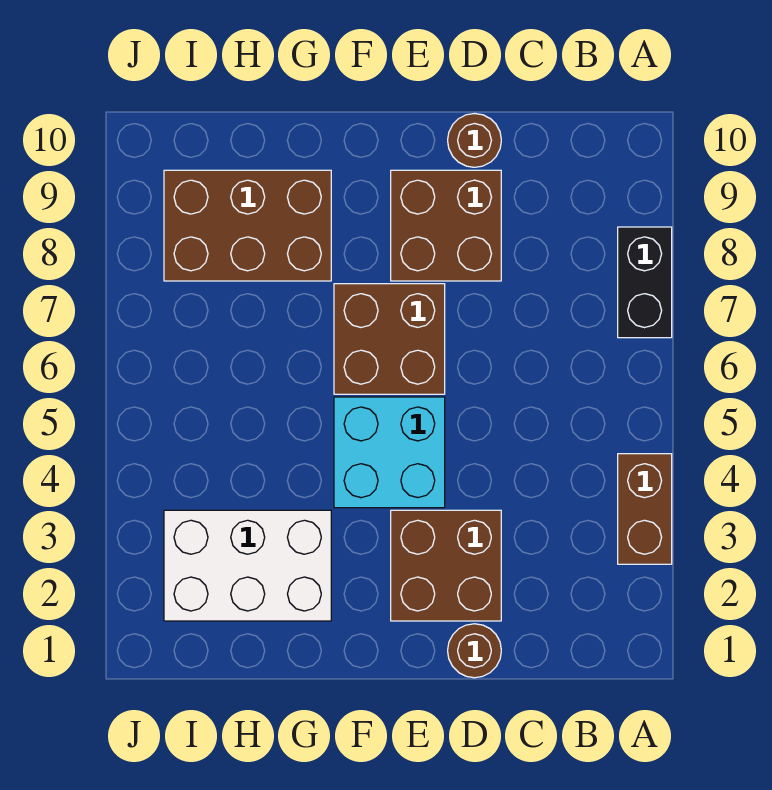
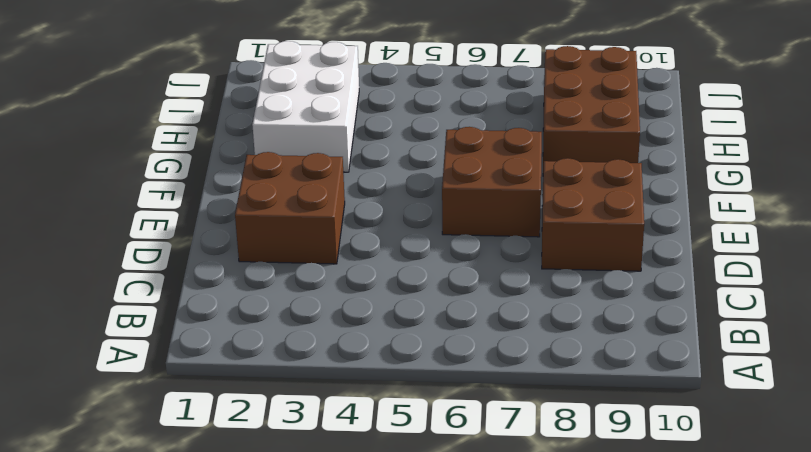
none -> brown 1x2 brick [618,454,672,564]
none -> black 1x2 brick [618,227,672,338]

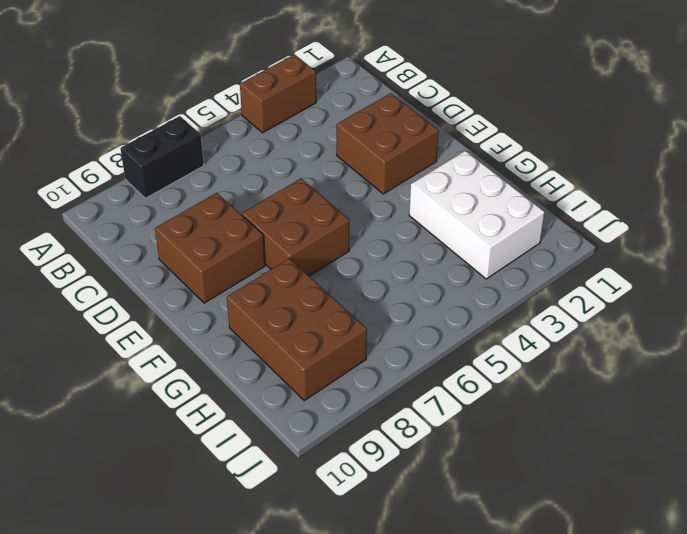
none -> brown 1x1 round brick [448,624,501,678]
none -> brown 1x1 round brick [448,114,501,167]

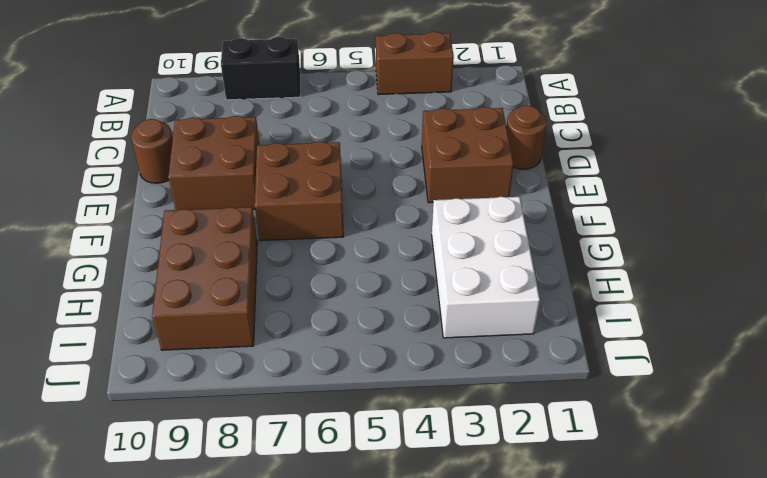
none -> cyan 2x2 brick [334,397,445,508]

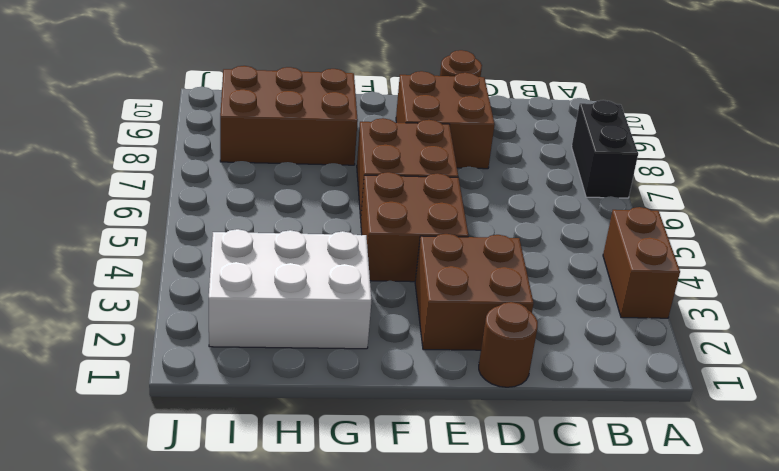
brown 2x2 brick [361,172,468,282] -> cyan 2x2 brick [334,397,445,508]

